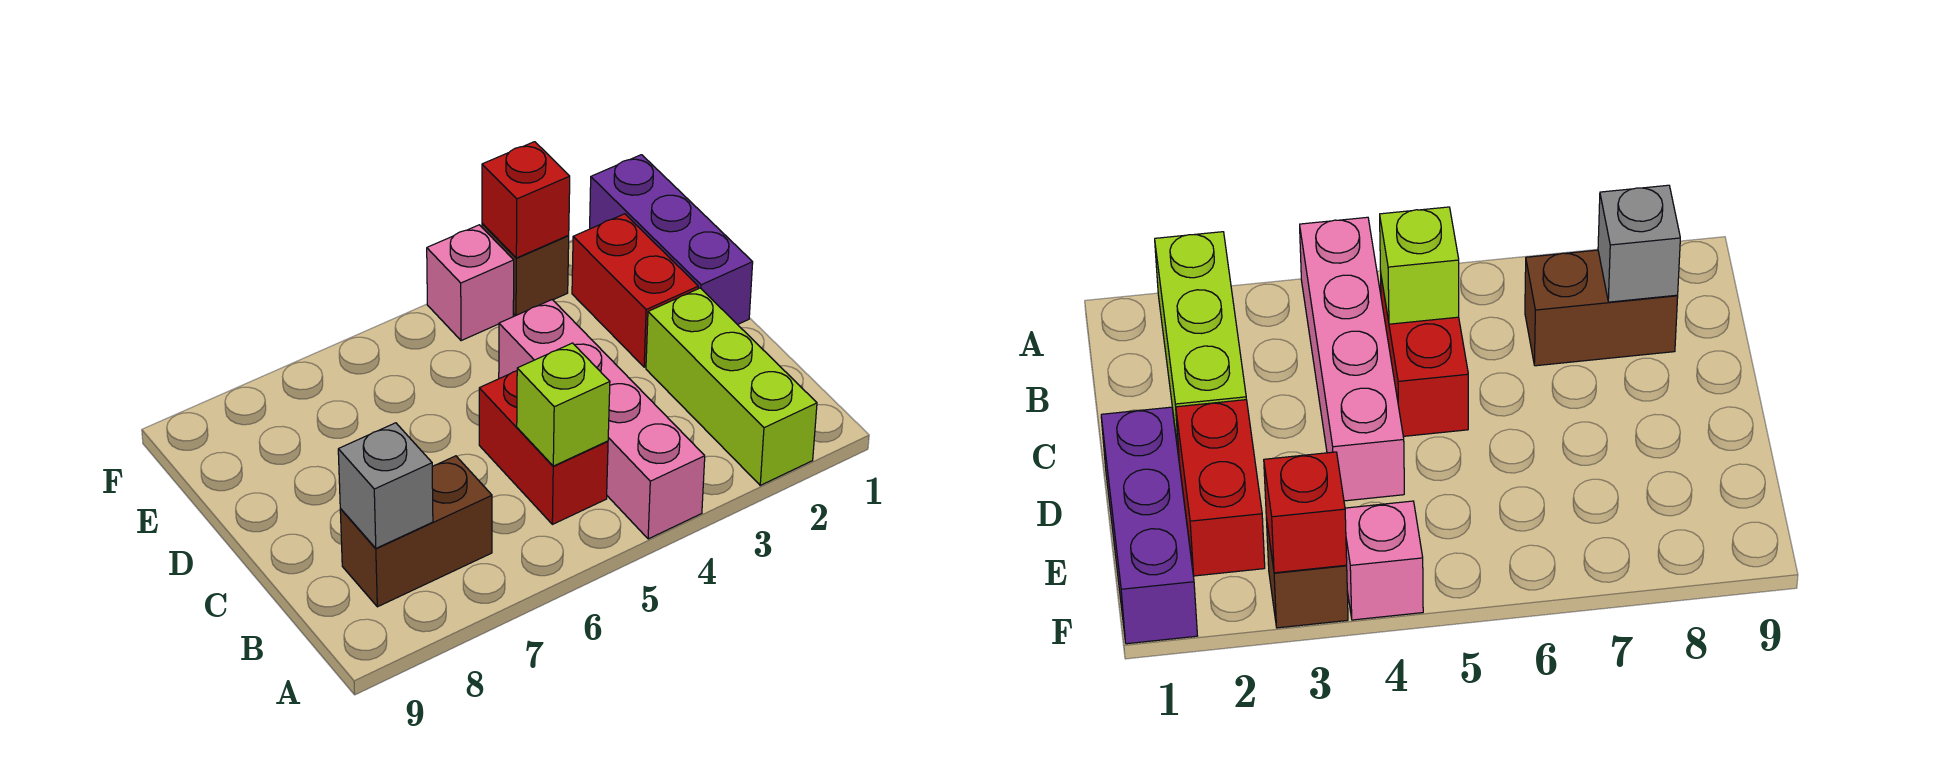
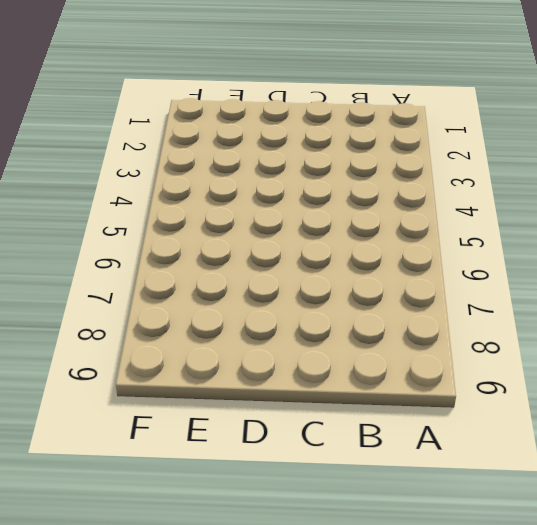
none -> lime 1x3 brick [646,288,817,485]
none -> pink 1x4 brick [499,300,705,539]

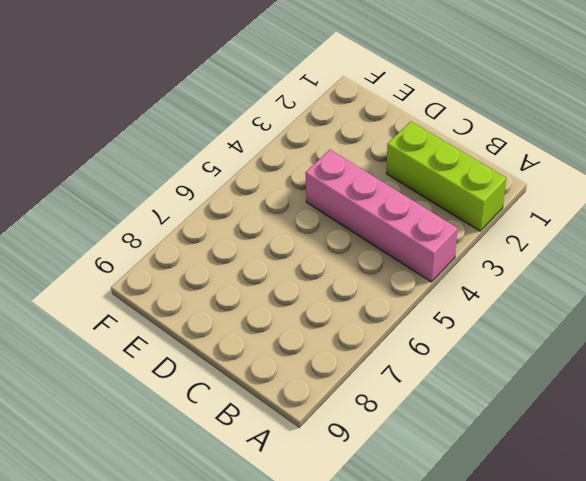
none -> red 1x2 brick [479,371,608,524]
none -> brown 1x2 brick [340,456,492,607]

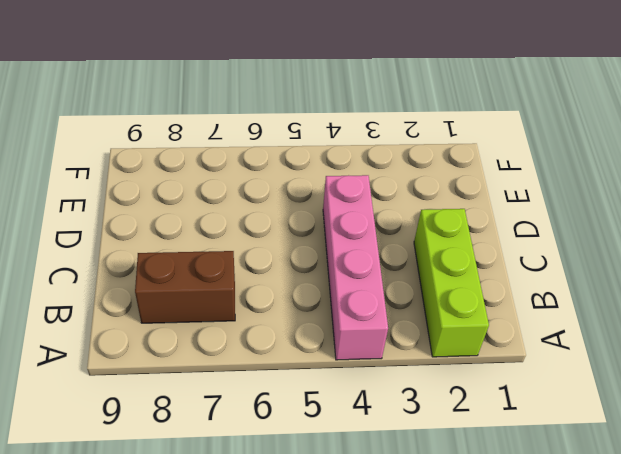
none -> red 1x2 brick [479,371,608,524]
none -> purple 1x3 brick [590,155,753,325]

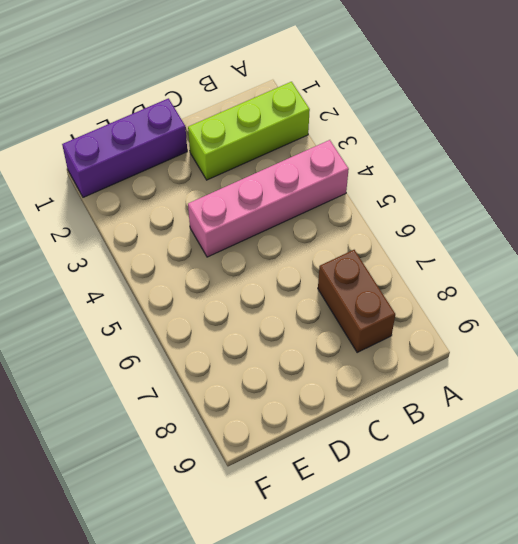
none -> red 1x2 brick [479,371,608,524]
none -> red 1x2 brick [572,214,698,367]

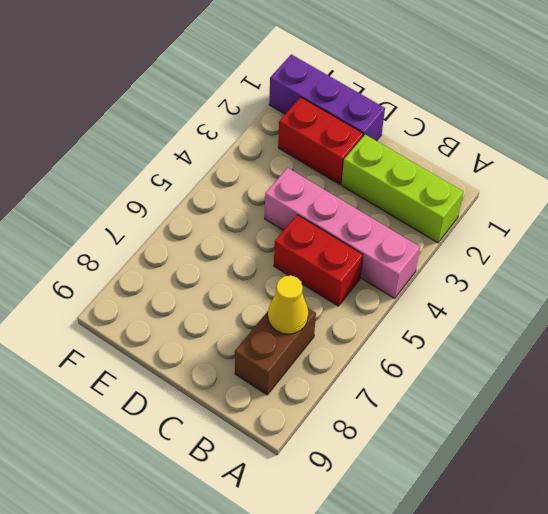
yellow 1x1 cone [268,275,308,334] -> none
none -> brown 1x1 brick [482,223,569,316]
none -> pink 1x1 brick [427,225,514,341]

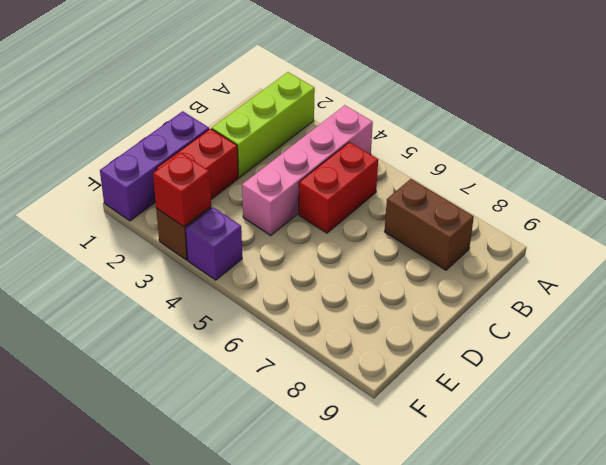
purple 1x1 brick [185,207,242,280] -> pink 1x1 brick [427,225,514,341]
none -> lime 1x1 brick [517,343,610,466]
none -> grey 1x1 brick [338,423,433,548]

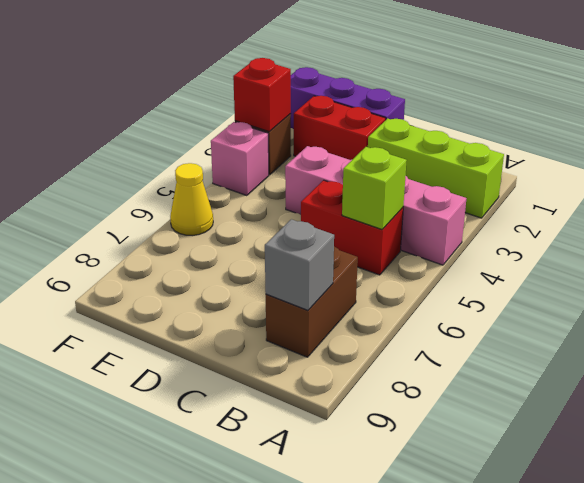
yellow 1x1 cone [170,163,213,235] -> none

